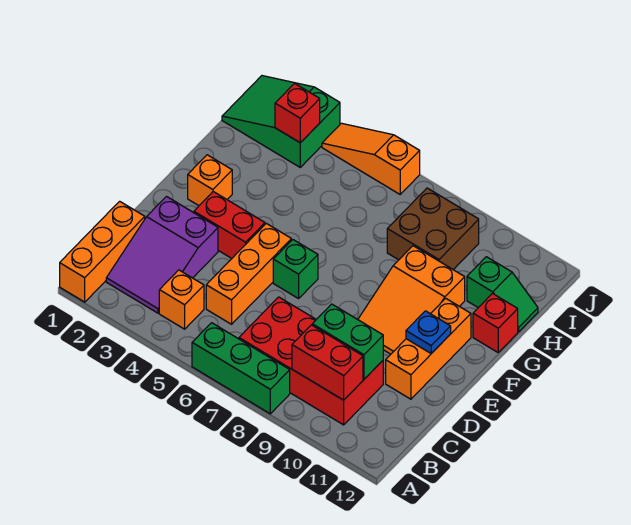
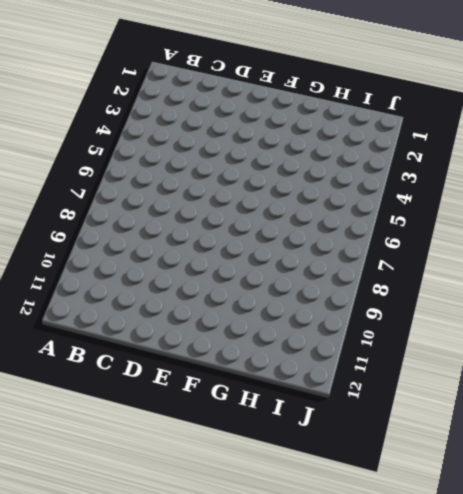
none -> orange 1x3 brick [60,201,145,302]
none -> green 1x3 brick [192,323,290,414]
none -> purple 2x3 slope [106,197,218,313]

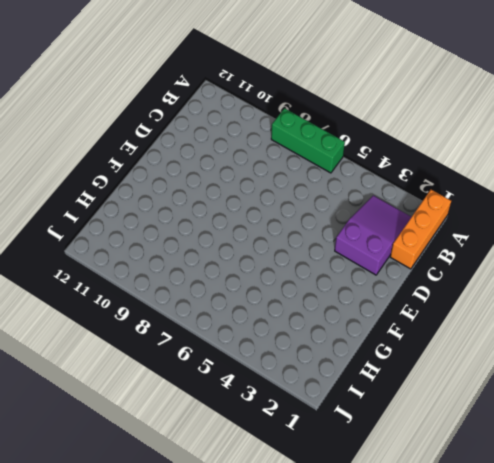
none -> orange 1x1 brick [159,270,204,329]
none -> red 2x4 brick [239,297,383,425]
none -> orange 1x3 brick [206,223,291,324]

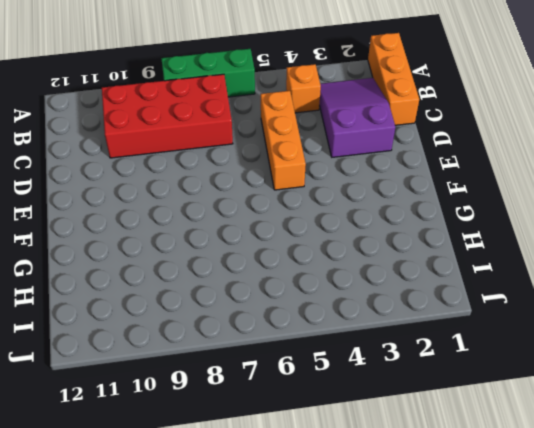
none -> orange 1x3 brick [386,298,471,399]
none -> red 1x2 brick [194,192,265,258]
none -> green 1x1 brick [273,240,318,299]

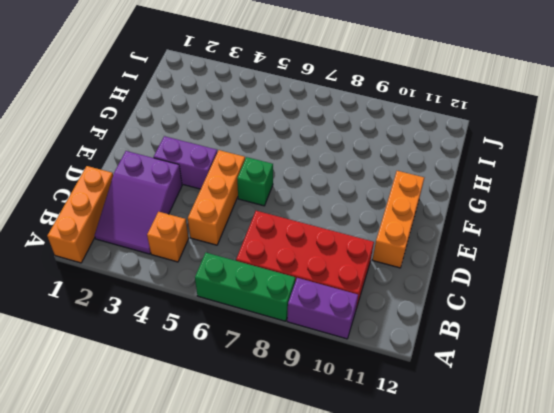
purple 1x2 brick [287,278,358,339] -> none
purple 1x2 brick [154,136,217,189] -> red 1x2 brick [194,192,265,258]
none -> orange 2x3 slope [358,246,465,354]
none -> orange 1x1 brick [188,155,232,206]
none -> red 1x1 brick [473,294,518,352]

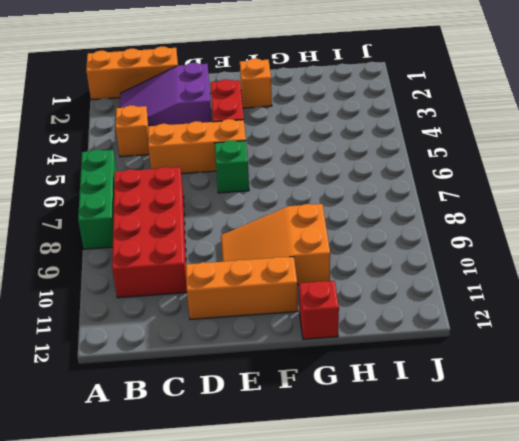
none -> brown 2x2 brick [387,188,479,270]
none -> green 1x2 slope [467,257,538,332]
none -> green 2x3 slope [222,76,340,167]

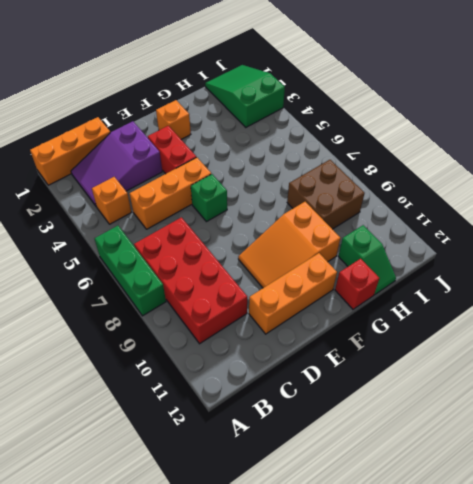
none -> orange 1x3 slope [322,123,420,194]
none -> red 1x2 brick [292,325,363,400]
none -> green 1x2 brick [312,304,383,379]

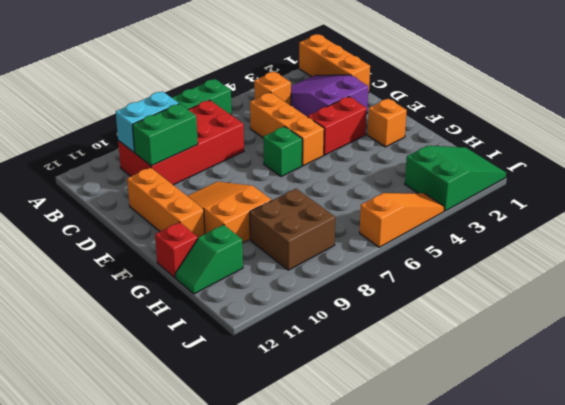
cyan 1x2 brick [116,91,179,152] -> red 1x2 brick [292,325,363,400]
none -> blue 1x1 plate [406,311,451,354]
none -> red 1x1 brick [275,84,320,143]

